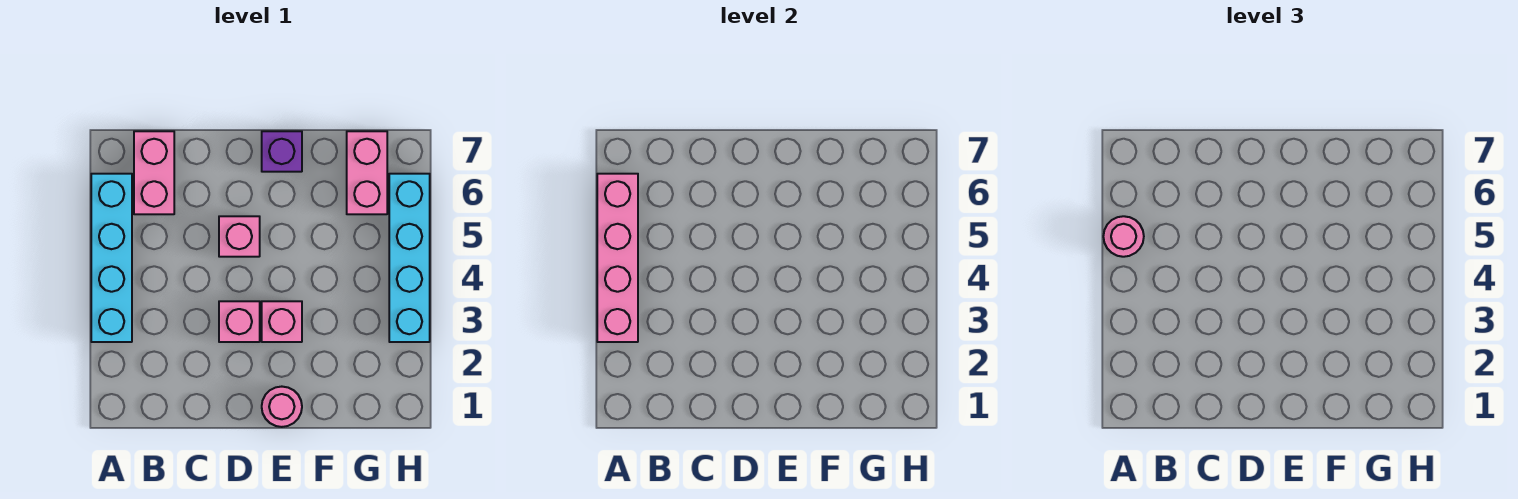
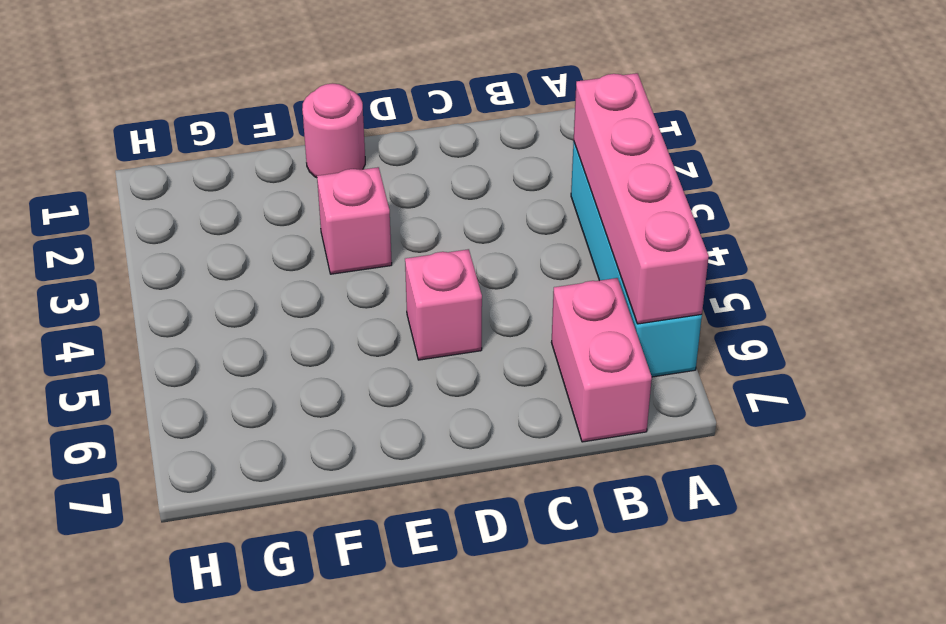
none -> pink 1x1 brick [219,301,260,342]
none -> purple 1x1 brick [262,131,302,172]

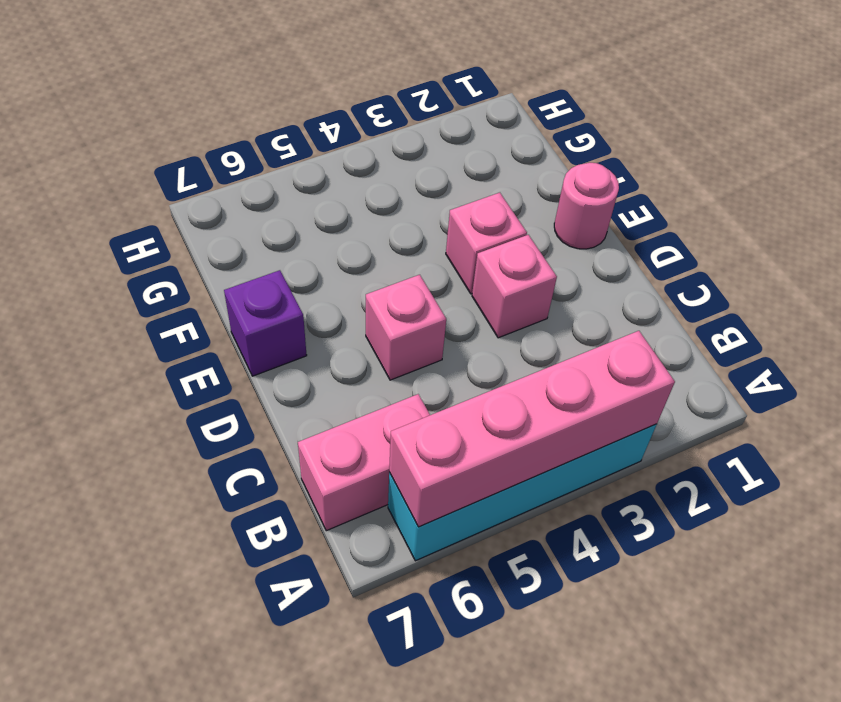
none -> pink 1x2 brick [347,131,387,214]
none -> cyan 1x4 brick [389,174,430,342]

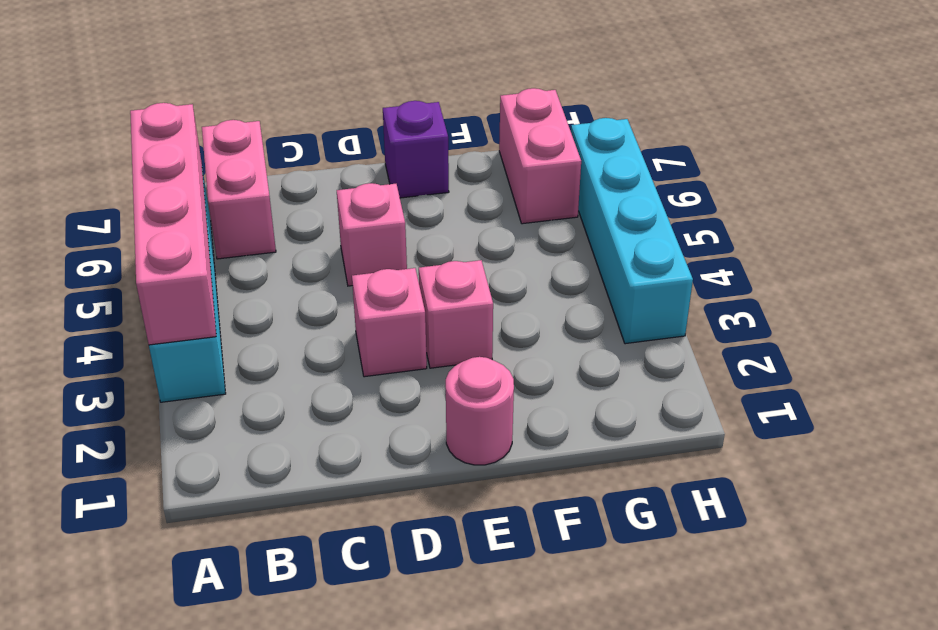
none -> pink 1x1 round brick [1103,216,1144,257]

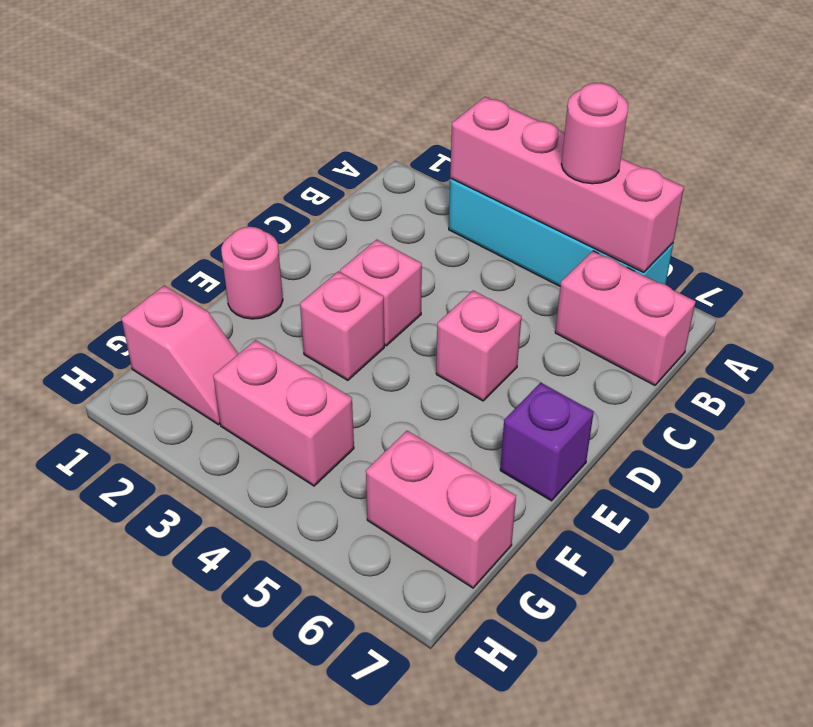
pink 1x2 slope [121,286,238,425] -> none
pink 1x2 brick [213,340,354,486] -> none
none -> cyan 1x4 brick [389,174,430,342]

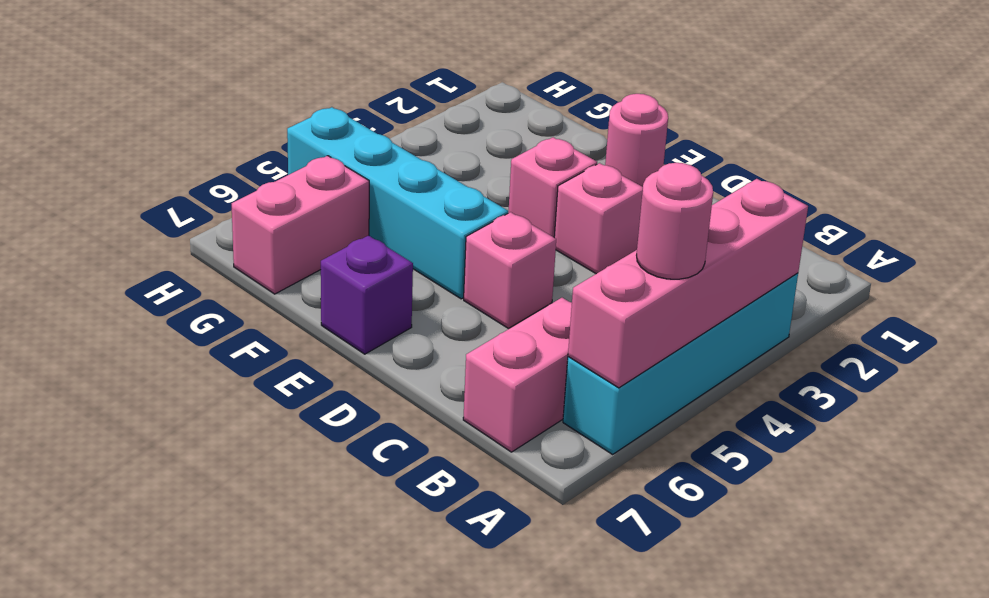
cyan 1x4 brick [287,107,508,299] -> cyan 1x4 brick turned to [389,174,430,342]

